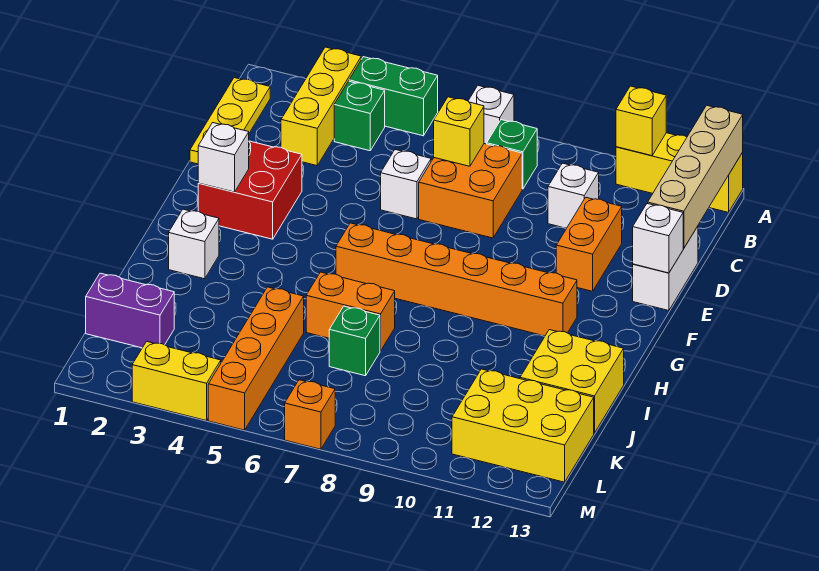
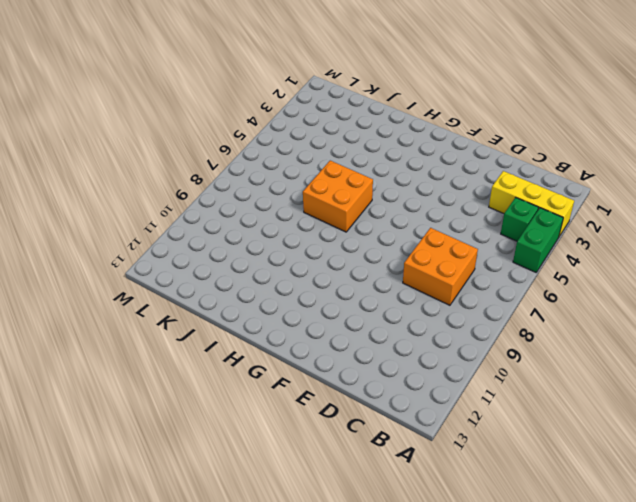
orange 2x2 brick [303,161,373,232] -> orange 1x2 brick [306,272,395,351]
none -> white 1x1 brick [468,86,514,144]
none -> yellow 1x3 brick [616,133,743,212]
none -> yellow 1x3 plate [190,78,270,164]

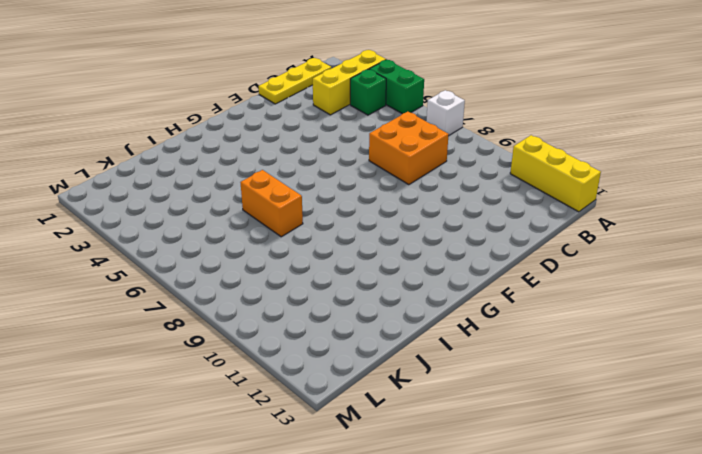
none -> green 1x1 brick [487,120,537,189]
none -> white 1x1 brick [548,163,599,228]
none -> white 1x1 brick [381,150,431,219]

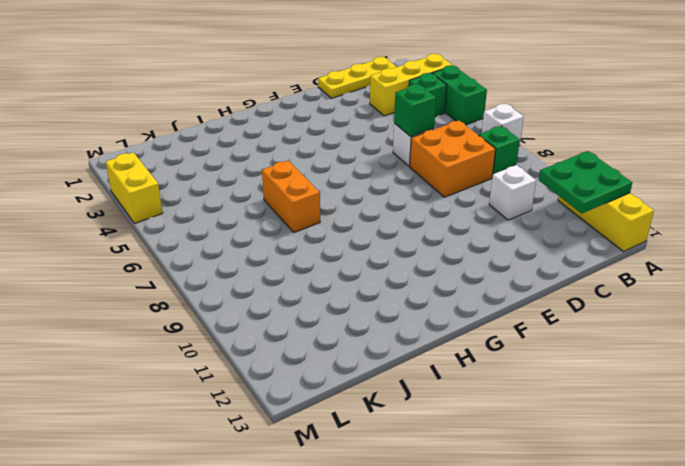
green 2x2 plate [539,151,632,214] -> yellow 1x1 brick [616,86,666,156]
green 1x1 brick [394,84,436,137] -> green 1x1 brick moved to [329,306,380,376]
none -> orange 1x2 brick [556,197,622,291]
none -> white 1x2 brick [633,226,698,311]
none -> red 2x2 brick [198,141,302,239]

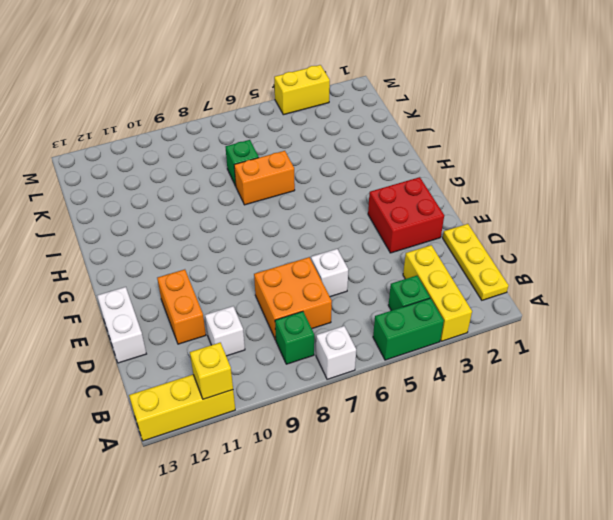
none -> orange 1x6 brick [336,223,577,336]
none -> white 1x1 brick [169,209,219,279]
none -> yellow 2x2 brick [520,330,624,433]

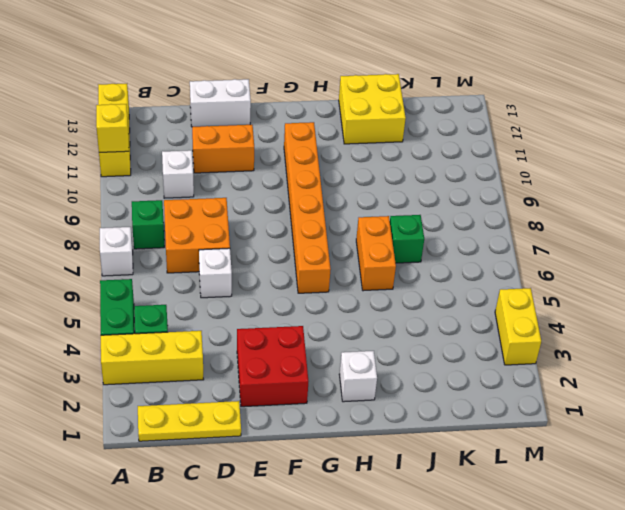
none -> orange 1x4 brick [208,287,304,430]
none -> purple 1x2 brick [86,273,174,348]
none -> yellow 2x3 brick [452,369,594,482]

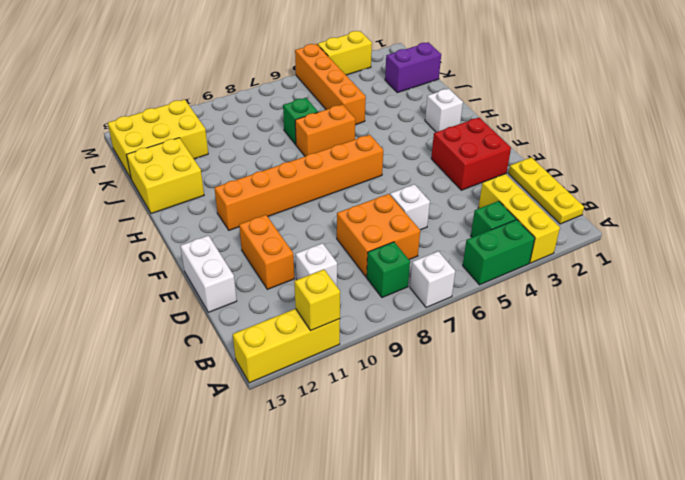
none -> orange 1x1 brick [285,380,335,449]
none -> tan 1x4 brick [648,105,743,248]
none -> yellow 1x1 brick [434,97,484,166]

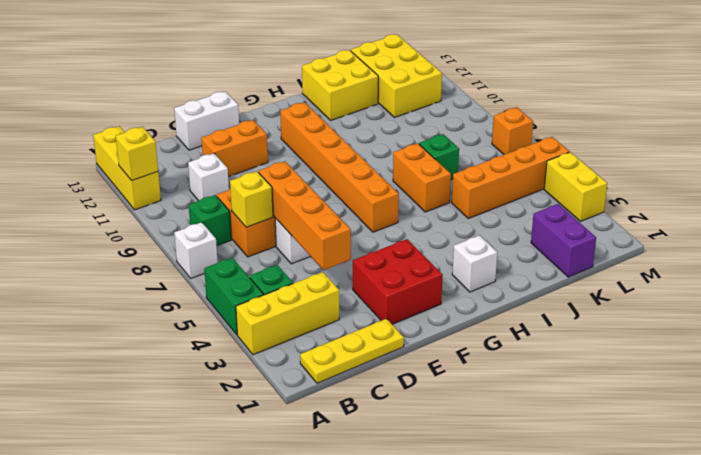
orange 1x4 brick [258,161,351,270] -> none
none -> tan 1x4 brick [648,105,743,248]
none -> white 1x1 brick [633,203,683,273]
none -> white 1x1 brick [198,123,249,192]

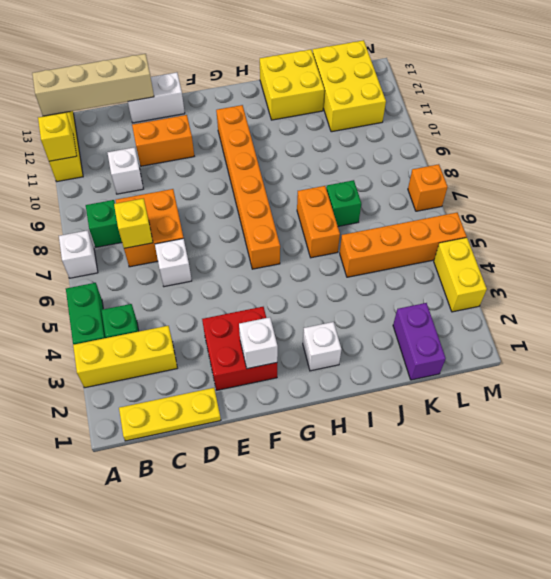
none -> white 1x1 brick [633,203,683,273]

